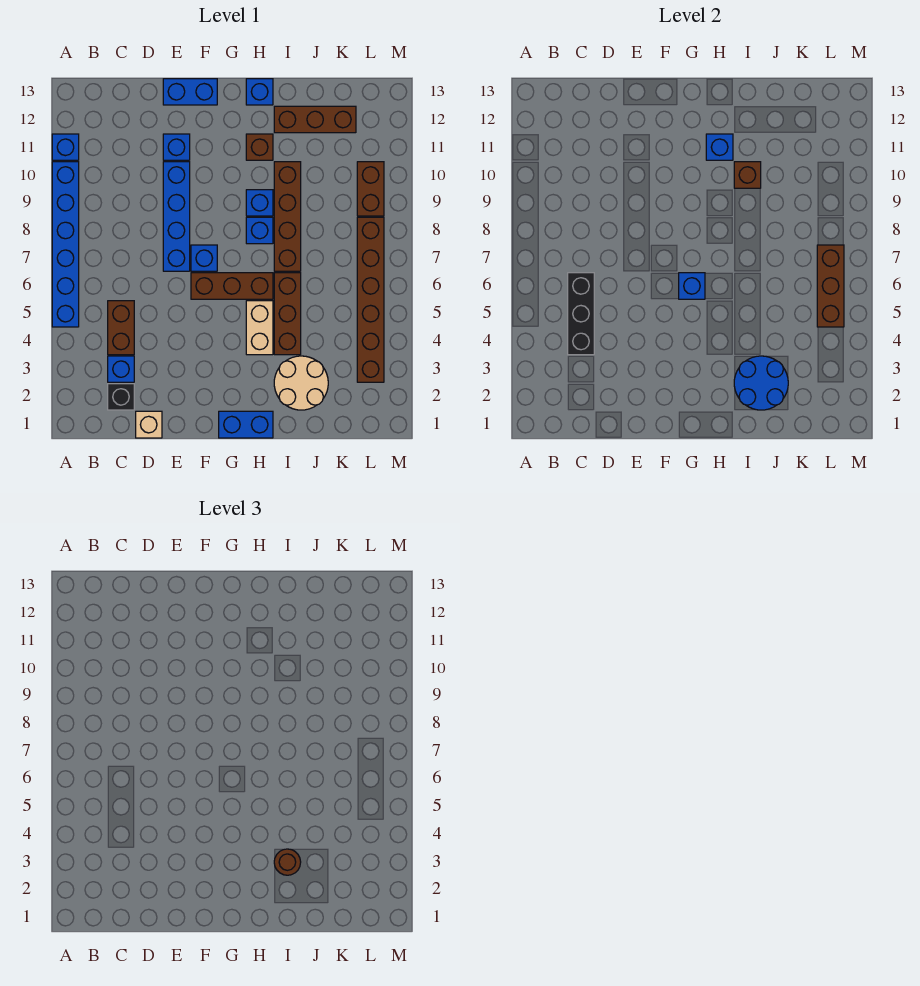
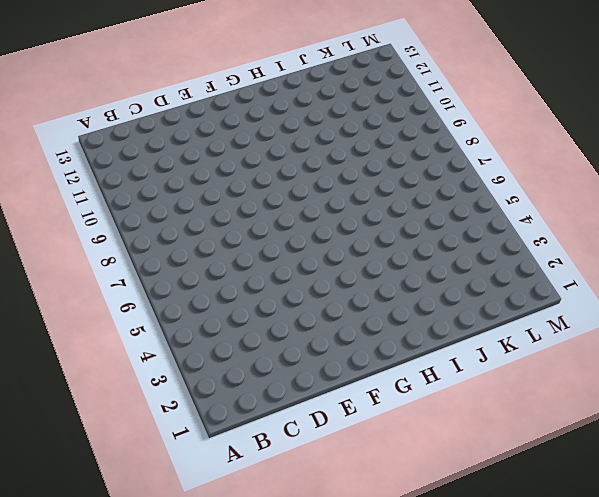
none -> blue 1x6 brick [52,162,79,327]
none -> blue 1x1 brick [52,134,79,160]
none -> black 1x1 brick [108,384,134,410]
none -> blue 1x1 brick [108,356,134,382]

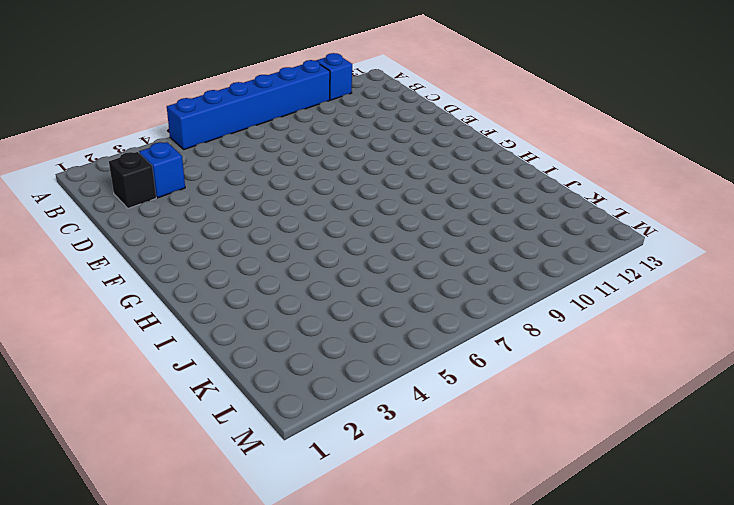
none -> brown 1x2 brick [108,301,134,355]
none -> tan 1x1 brick [136,411,162,438]
none -> blue 1x4 brick [163,162,190,271]
none -> blue 1x1 brick [163,134,190,160]

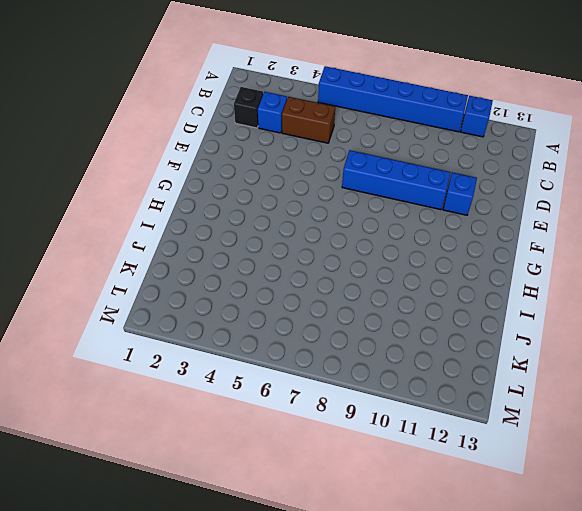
none -> tan 1x1 brick [136,411,162,438]
none -> blue 1x2 brick [163,79,217,105]
none -> brown 1x3 brick [191,273,273,299]
none -> blue 1x1 brick [191,245,217,271]

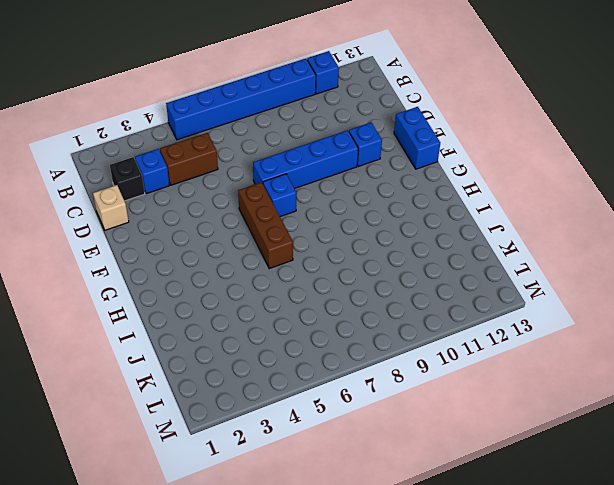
none -> blue 1x2 brick [219,411,273,438]
none -> tan 1x2 brick [246,301,273,355]
none -> blue 1x1 brick [246,217,273,244]
none -> blue 1x1 brick [246,190,273,216]

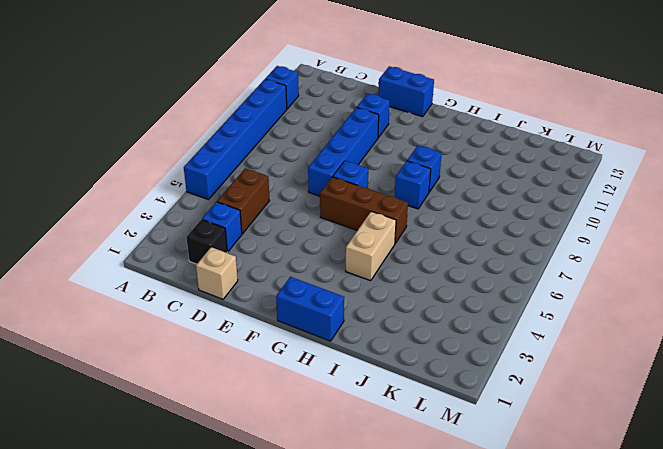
none -> brown 1x1 brick [246,134,273,160]
none -> blue 1x1 brick [246,79,273,105]
none -> tan 2x2 round brick [274,356,328,410]
none -> brown 1x3 brick [274,273,301,355]

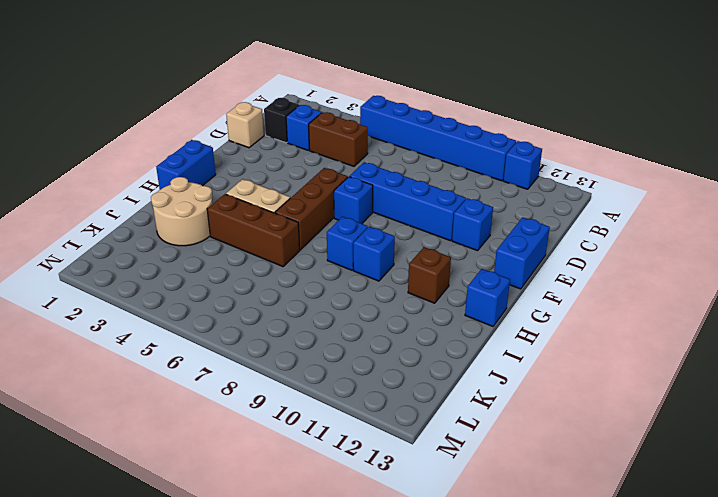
none -> brown 1x4 brick [274,162,301,271]
none -> brown 1x3 brick [274,106,356,133]
none -> brown 1x6 brick [357,217,384,382]
none -> brown 1x2 brick [357,162,384,216]

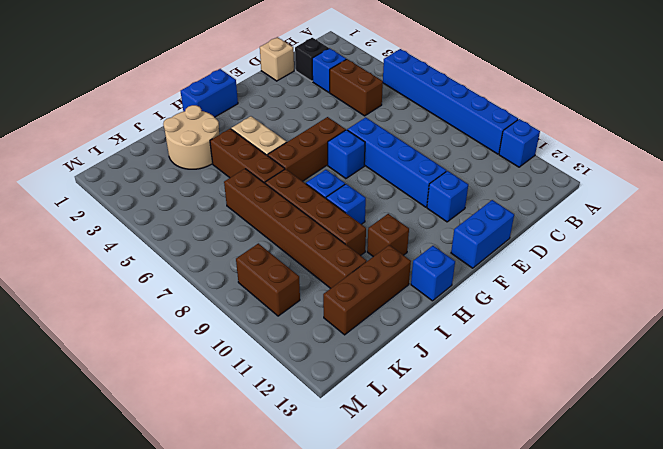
brown 1x6 brick [224,169,366,288] -> brown 1x6 brick moved to [357,217,384,382]
none -> black 1x3 brick [568,273,594,355]
none -> blue 1x1 brick [679,273,705,299]
none -> blue 1x1 brick [706,134,733,160]
none -> blue 2x2 round brick [734,356,788,410]

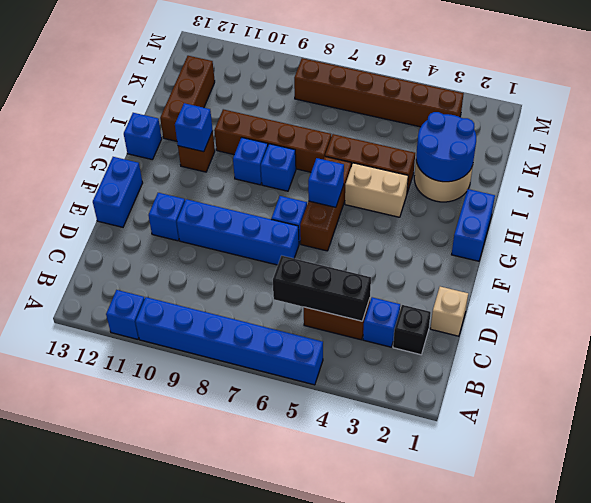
none -> brown 1x2 brick [357,162,384,216]
none -> brown 1x1 brick [734,162,761,188]
none -> brown 1x3 brick [817,245,844,327]
none -> brown 1x1 round brick [274,849,301,875]

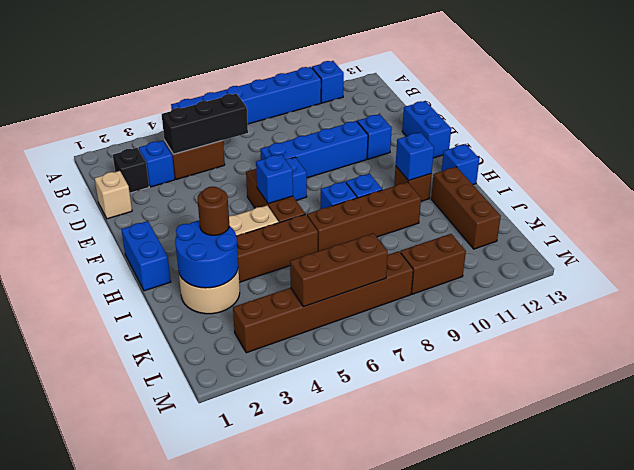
none -> brown 1x1 brick [734,162,761,188]

